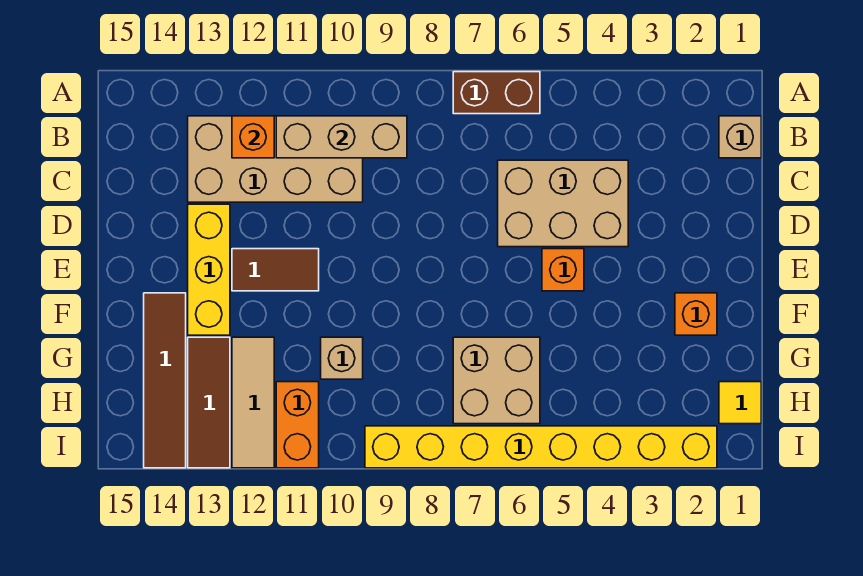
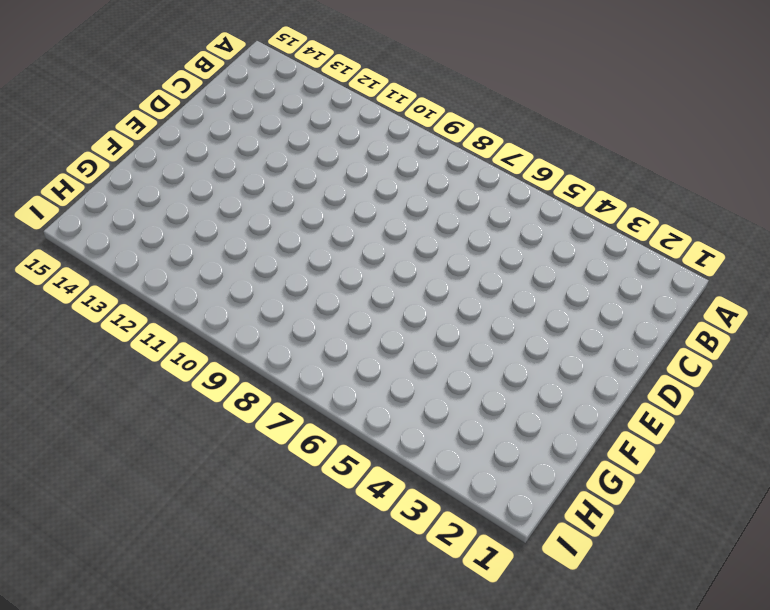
none -> brown 1x2 brick [453,72,540,114]
none -> tan 1x1 brick [719,116,761,158]
none -> tan 2x4 brick [188,116,363,202]

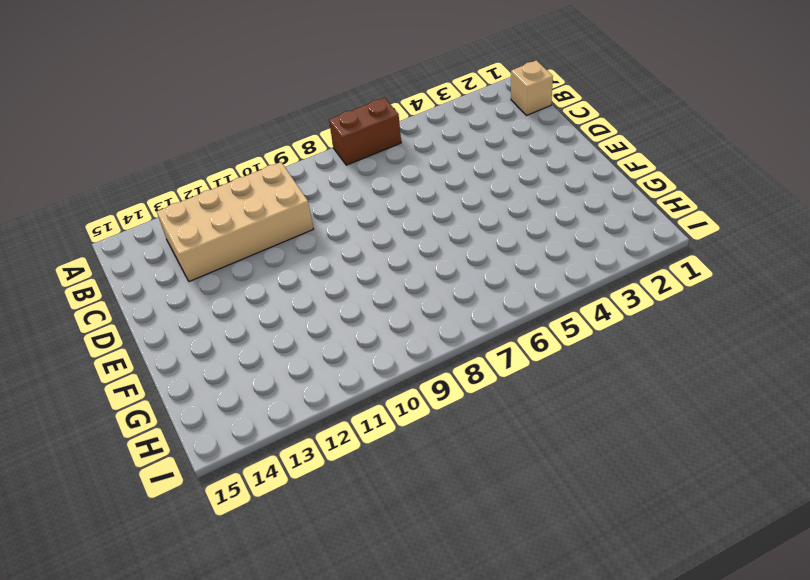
none -> tan 2x3 brick [498,160,628,247]
none -> yellow 1x3 brick [188,204,230,335]
none -> orange 1x1 brick [542,249,584,291]

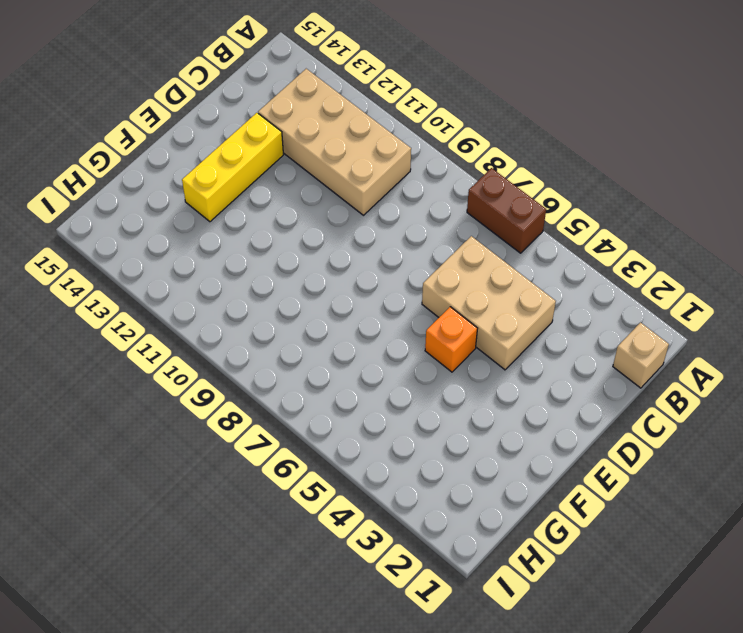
none -> brown 1x2 tile [232,249,319,291]
none -> orange 1x1 brick [675,293,717,335]
none -> brown 1x4 tile [144,293,186,468]

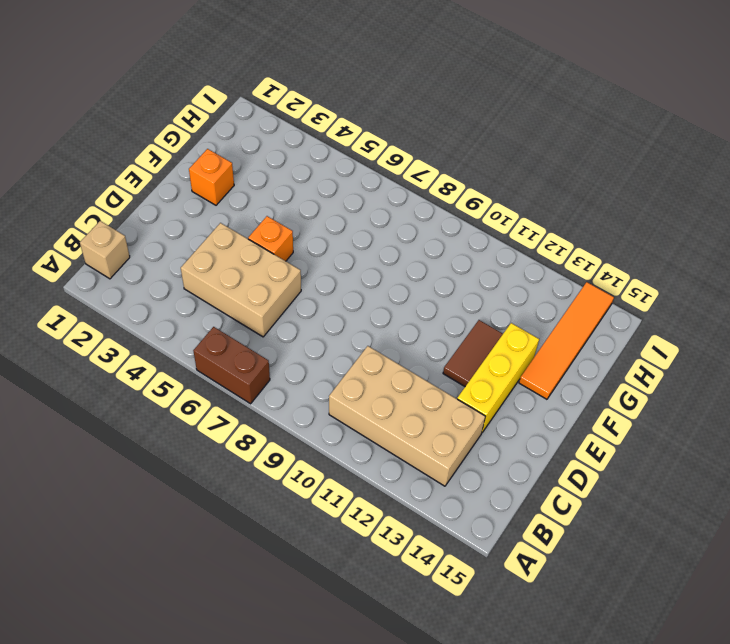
brown 1x2 tile [443,320,503,386] -> brown 1x2 tile turned to [232,249,319,291]
orange 1x4 tile [519,282,614,399] -> brown 1x4 tile [144,293,186,468]
none -> tan 2x2 brick [453,337,540,424]
none -> tan 1x1 brick [321,337,363,379]
none -> tan 1x3 tile [232,337,274,468]

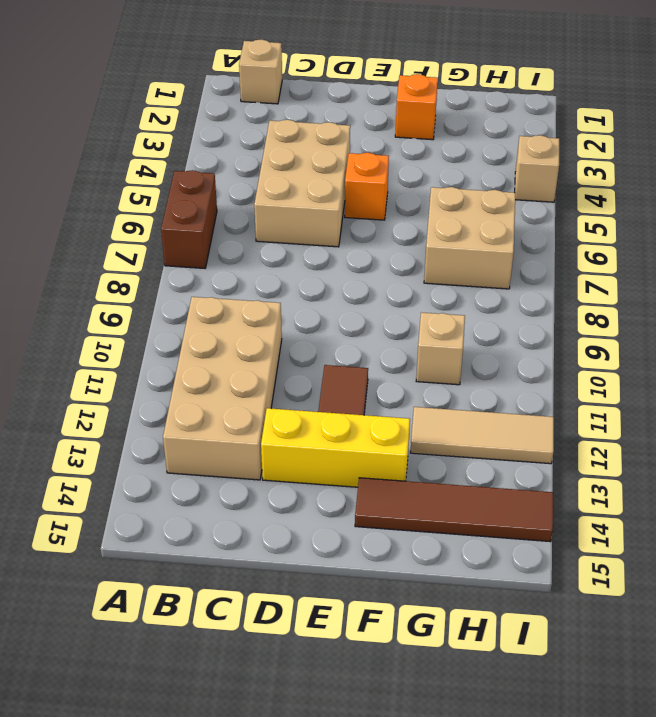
tan 1x1 brick [515,135,559,202] -> yellow 1x8 brick [365,426,717,468]
none -> brown 1x3 tile [188,337,230,468]
none -> yellow 1x1 tile [719,382,761,424]
none -> orange 1x2 brick [276,382,319,468]

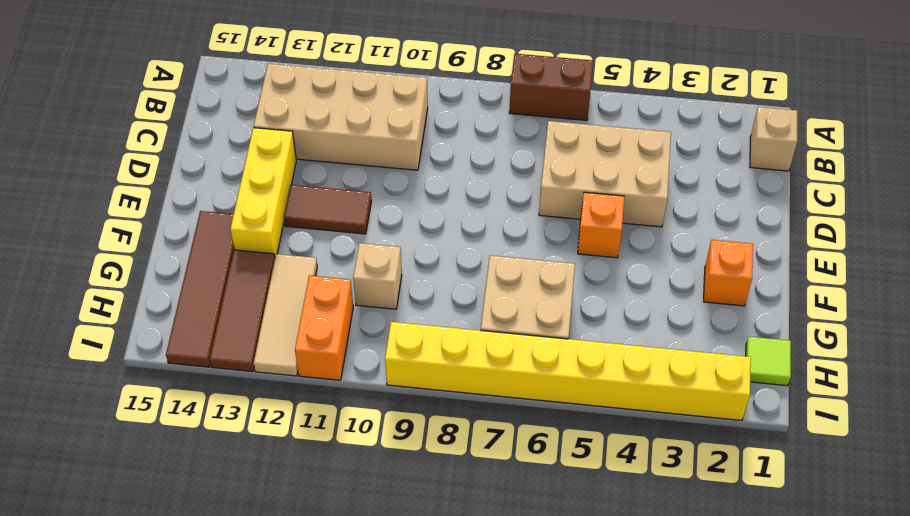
lime 1x1 tile [746,337,791,386] -> yellow 1x1 tile [719,382,761,424]
none -> tan 1x3 brick [276,116,407,158]
none -> orange 1x1 brick [232,116,274,158]

